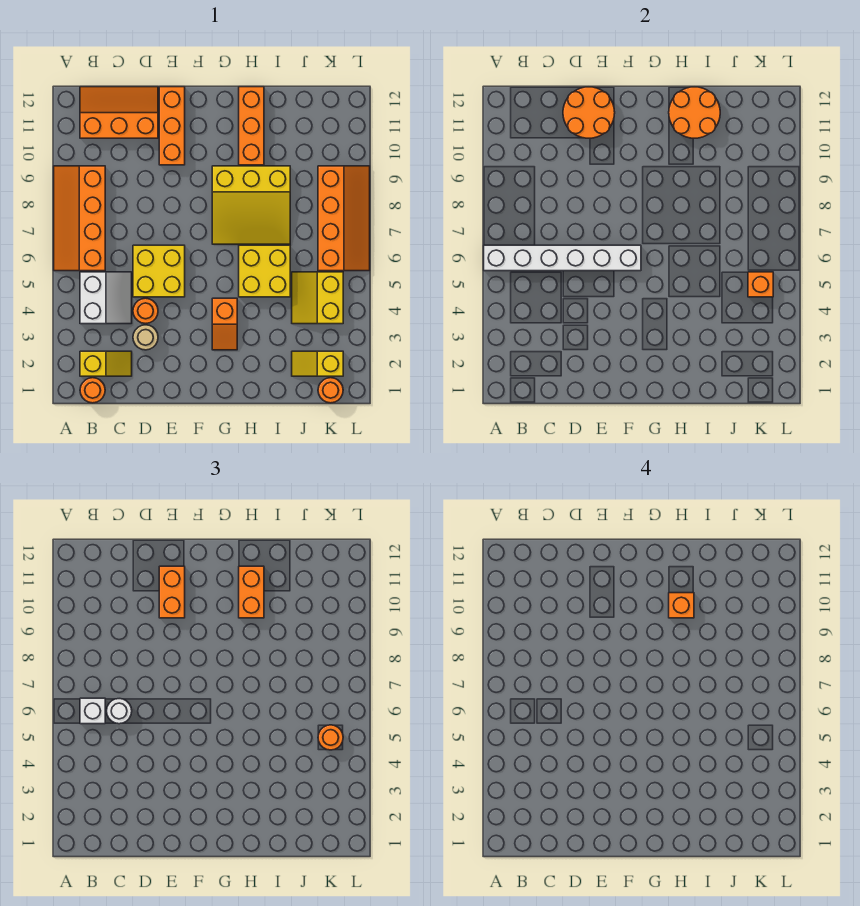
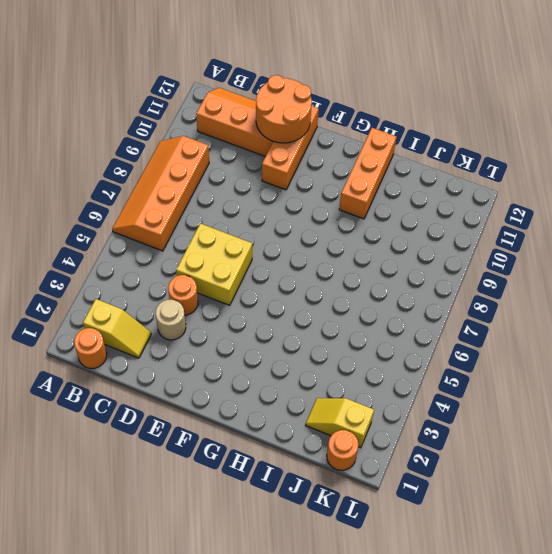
none -> white 2x2 slope [80,272,132,324]
none -> orange 1x2 slope [212,298,237,350]
none -> yellow 3x3 slope [212,166,290,244]

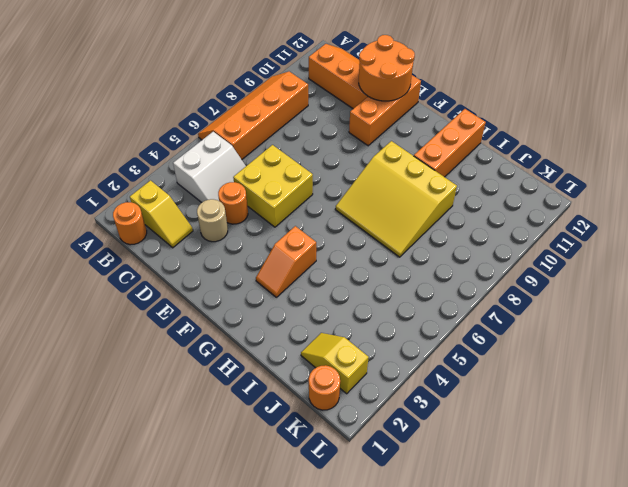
none -> yellow 2x2 brick [239,245,290,297]
none -> yellow 2x2 slope [292,272,343,324]
none -> orange 2x4 slope [318,166,370,271]

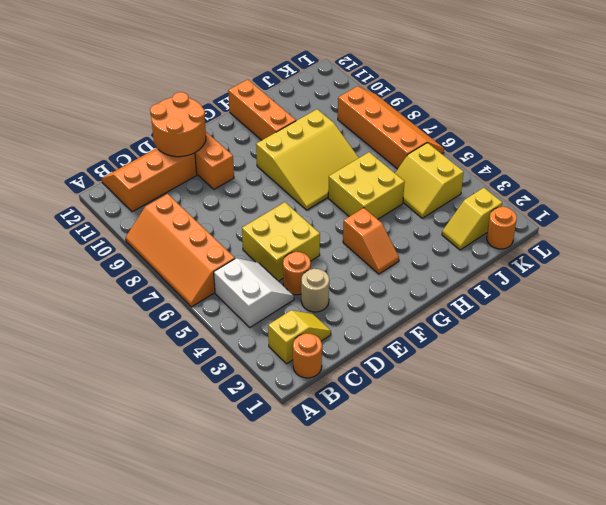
none -> white 1x6 brick [484,245,641,271]
none -> orange 2x2 round brick [669,87,720,138]
none -> orange 1x1 brick [748,272,773,297]

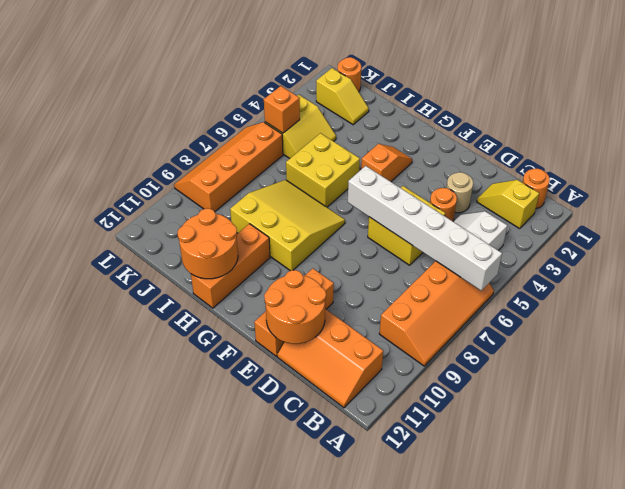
none -> white 1x1 brick [80,698,105,724]
none -> white 1x1 round brick [107,699,132,724]
none -> orange 1x2 brick [159,566,185,618]

